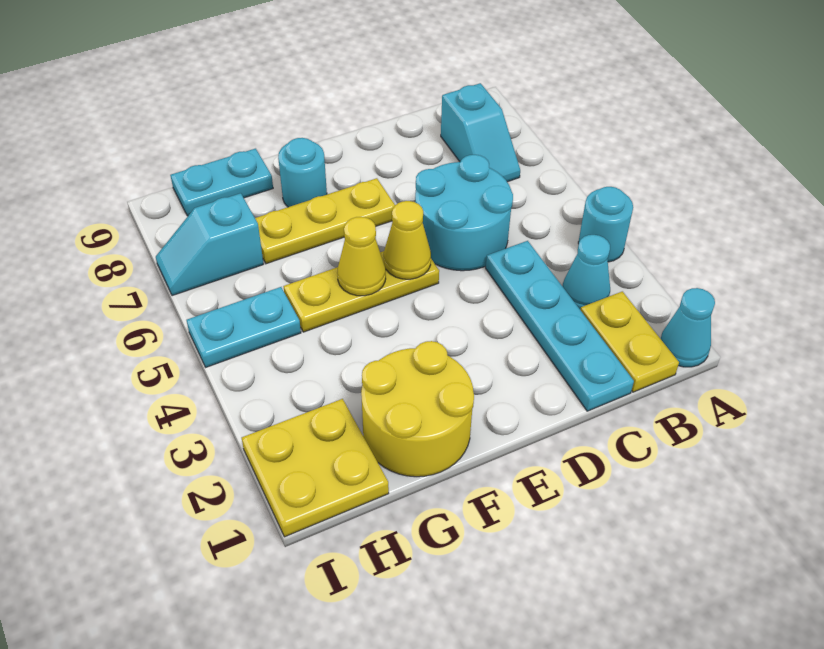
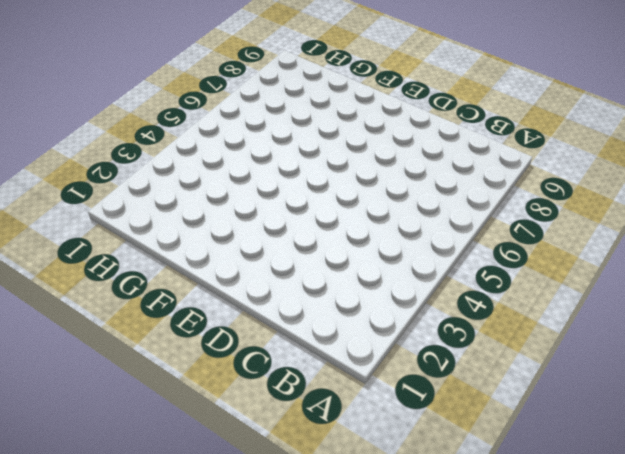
none -> cyan 1x1 cone [661,288,715,367]
none -> cyan 1x1 round brick [578,187,633,262]
none -> yellow 1x2 plate [581,291,679,392]

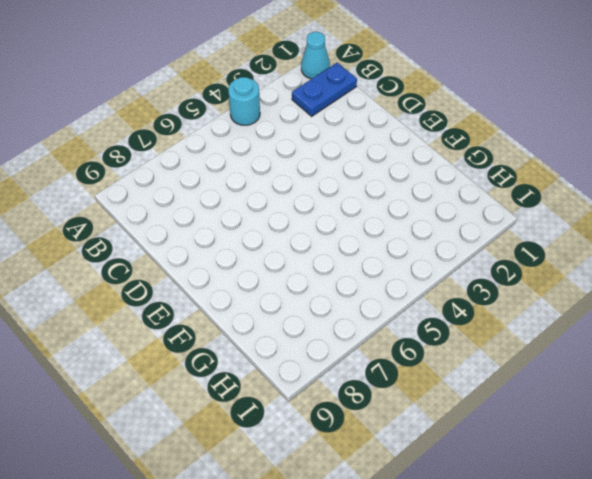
blue 1x2 plate [292,63,357,116] -> yellow 1x2 plate [581,291,679,392]
none -> cyan 1x1 cone [563,235,610,310]
none -> cyan 1x2 slope [441,83,520,182]
none -> cyan 1x4 plate [486,241,634,411]

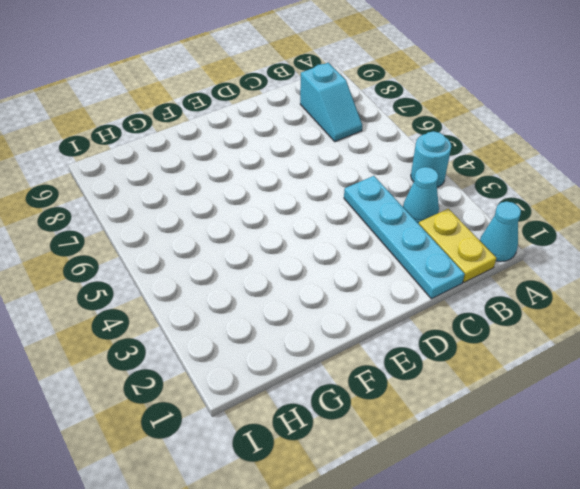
none -> cyan 2x2 round brick [415,155,513,271]
none -> yellow 1x3 plate [284,251,439,332]
none -> yellow 1x3 plate [255,178,395,264]

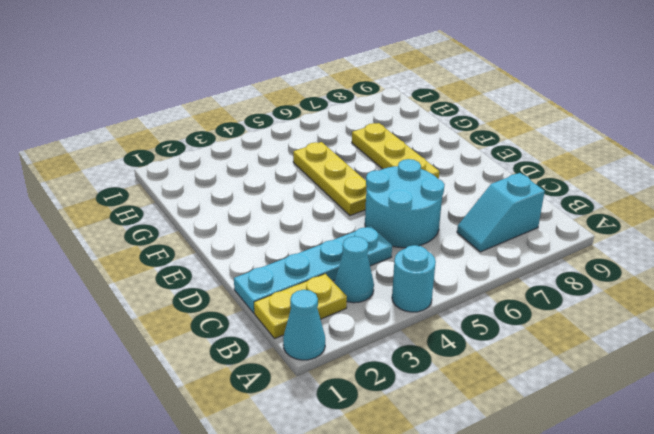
none -> yellow 2x2 round brick [361,341,474,477]
none -> cyan 1x1 round brick [278,138,327,207]
none -> cyan 1x2 plate [170,149,273,216]

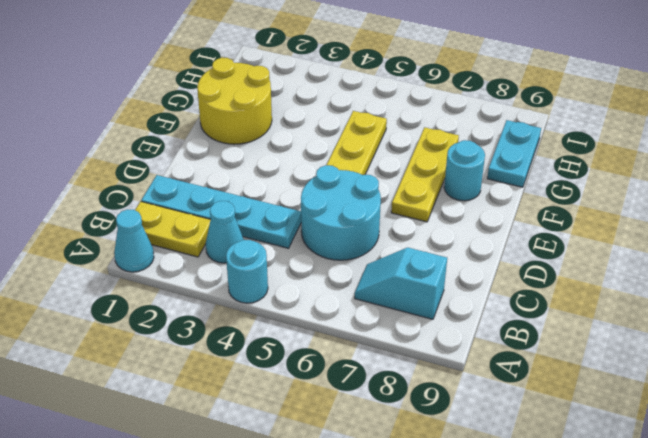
none -> yellow 2x2 plate [242,399,389,537]
none -> cyan 1x2 plate [186,287,301,367]
none -> cyan 1x2 slope [156,193,263,296]

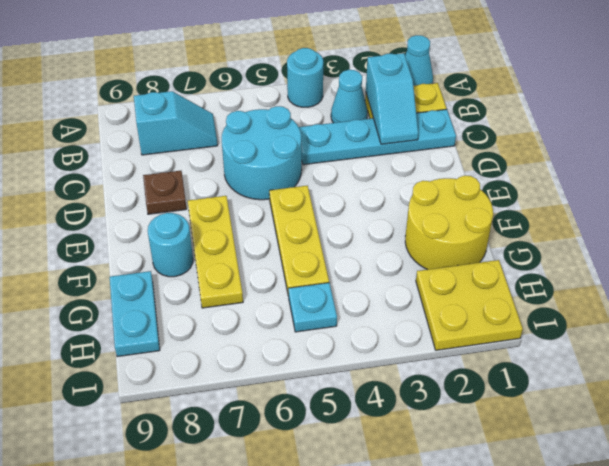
cyan 1x2 slope [366,53,418,144] -> cyan 1x2 slope moved to [156,193,263,296]
brown 1x1 plate [143,171,187,214] -> none
cyan 1x1 plate [288,283,337,332] -> cyan 1x2 plate [186,287,301,367]
none -> yellow 1x1 cone [384,201,431,279]
none -> yellow 1x1 cone [337,217,386,296]

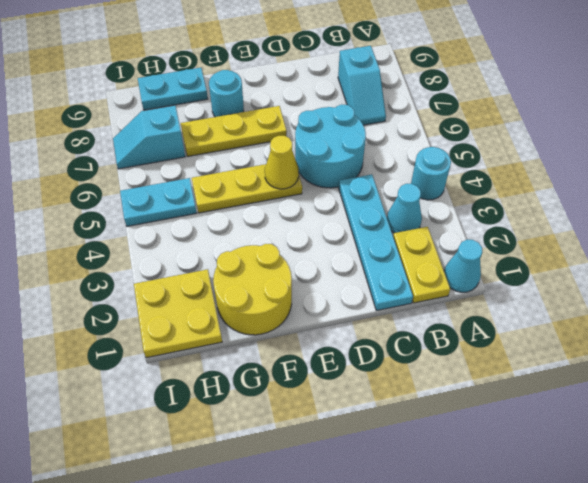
none -> yellow 1x1 cone [337,217,386,296]

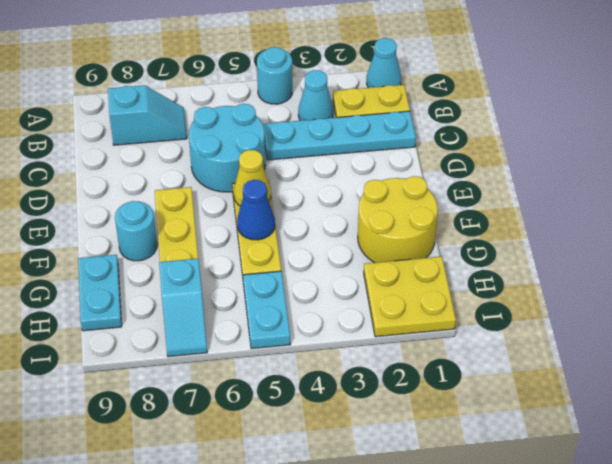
blue 1x1 cone [237,180,275,240] -> yellow 1x1 cone [337,217,386,296]

